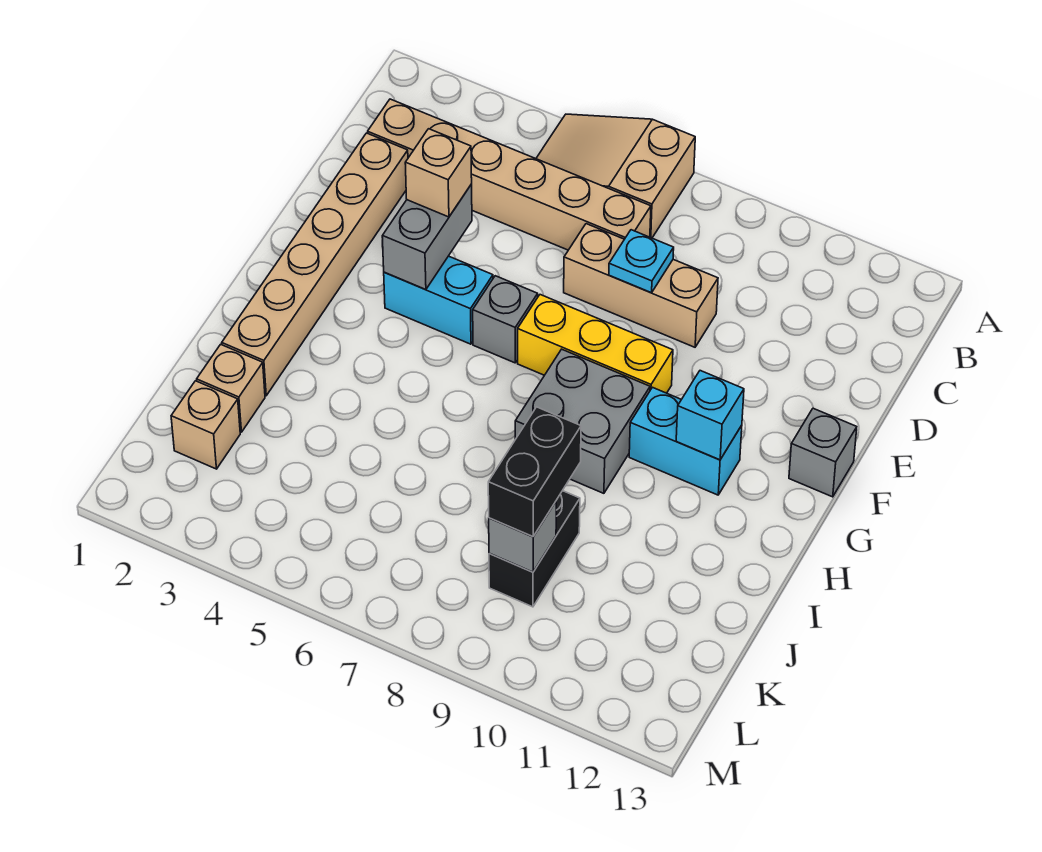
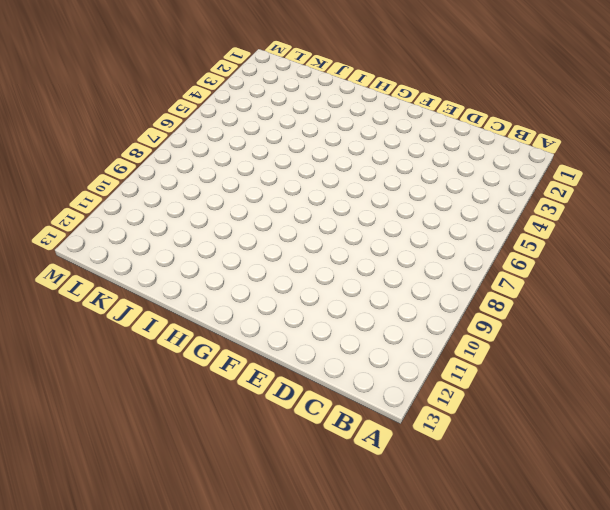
none -> tan 2x3 slope [536,114,695,238]
none -> tan 1x6 brick [368,99,651,250]
none -> tan 1x6 brick [222,133,408,396]

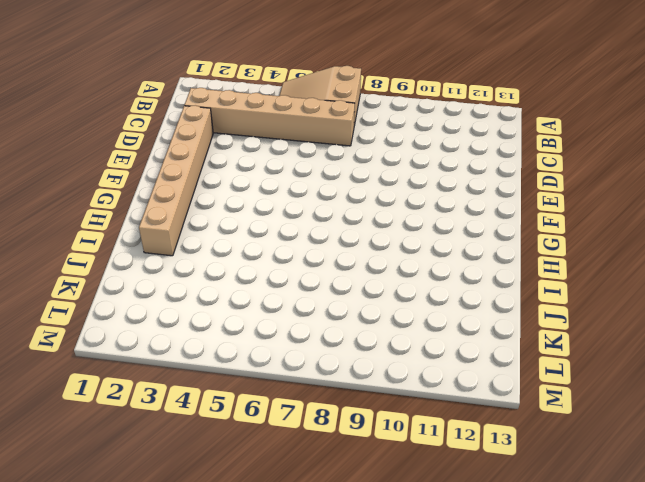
none -> tan 1x3 brick [564,224,718,347]
none -> cyan 1x2 brick [384,256,493,344]
none -> grey 1x1 brick [473,276,538,363]

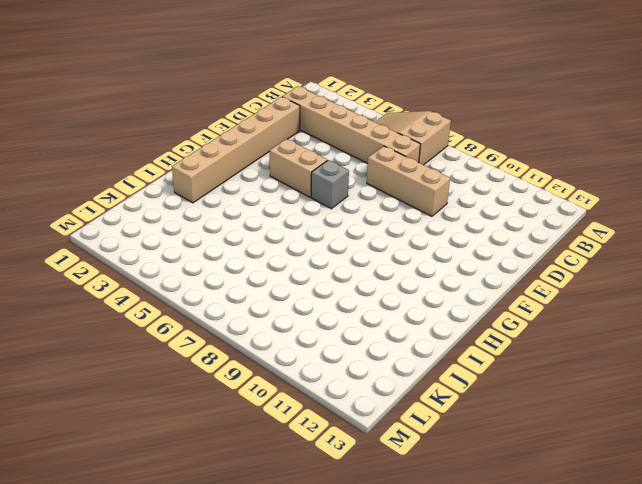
tan 1x2 brick [270,139,327,197] -> cyan 1x2 brick [384,256,493,344]
none -> yellow 1x3 brick [518,295,673,393]
none -> grey 1x1 brick [789,408,857,497]
none -> grey 2x2 brick [515,349,650,493]

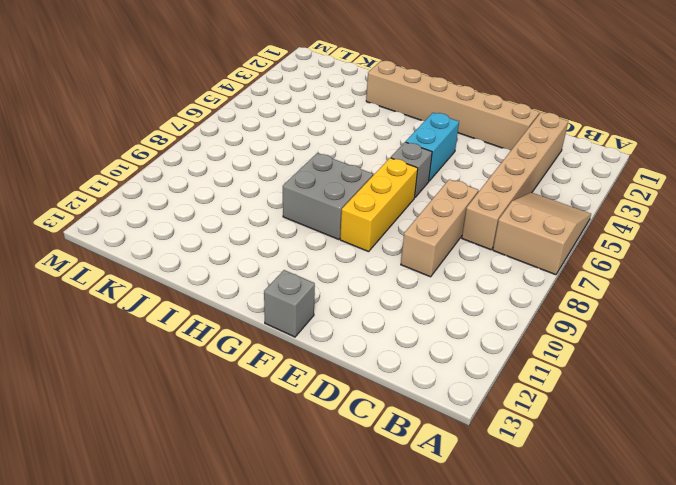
none -> cyan 1x2 brick [629,387,742,495]
none -> tan 1x1 brick [197,344,265,432]
none -> black 1x2 brick [489,491,580,607]

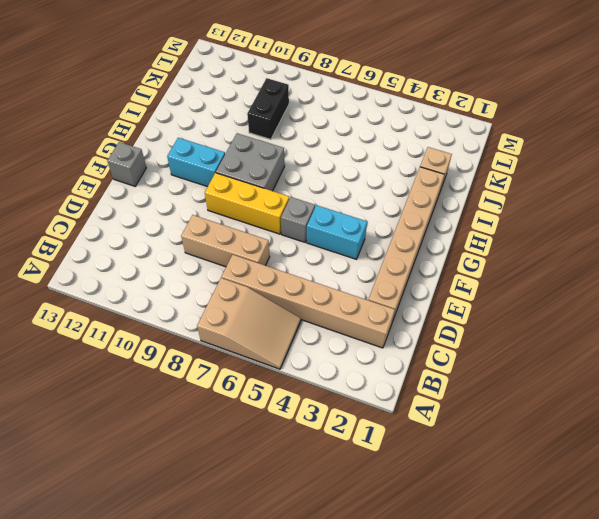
none -> tan 1x1 brick [171,381,240,469]
none -> cyan 1x1 plate [609,230,674,293]
none -> grey 1x2 brick [382,184,472,289]

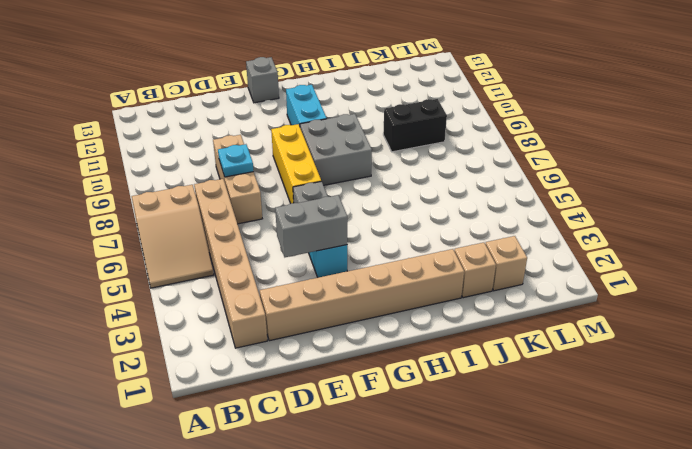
none -> cyan 1x1 brick [676,371,744,460]
none -> grey 1x1 brick [489,502,556,572]
none -> tan 1x1 brick [405,129,472,217]

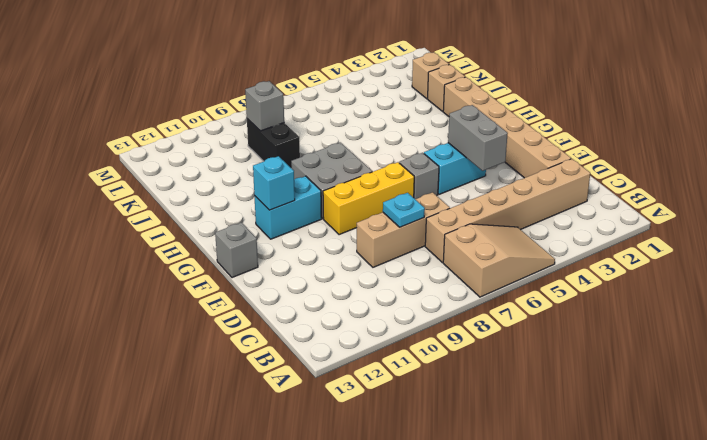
none -> tan 1x1 brick [405,129,472,217]
none -> black 1x2 brick [488,407,581,537]

